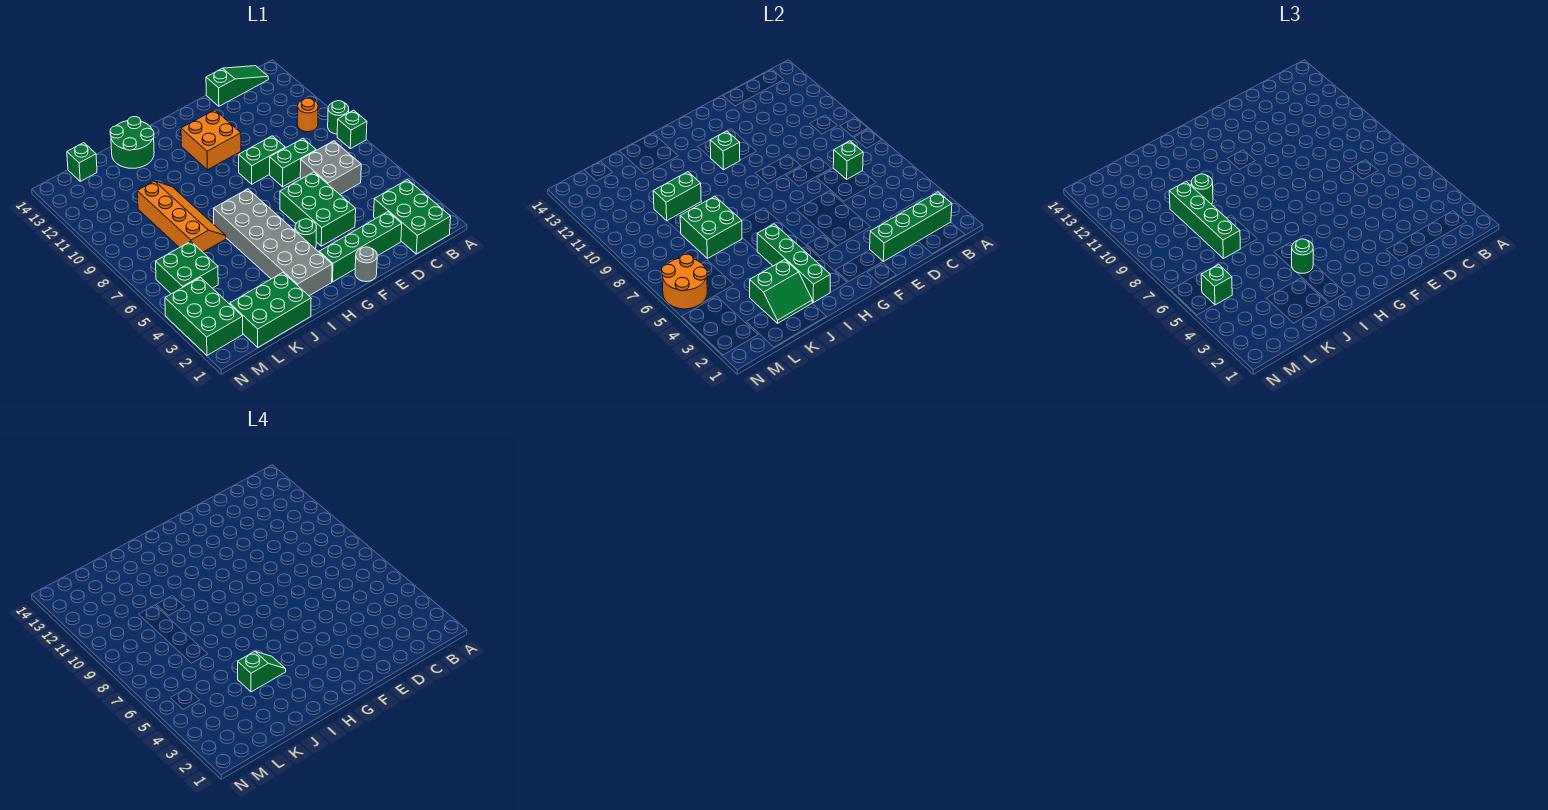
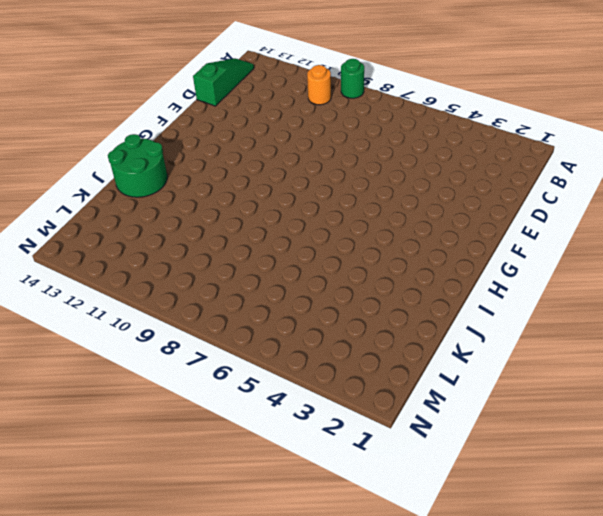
none -> green 1x1 brick [337,110,367,149]
none -> green 2x3 brick [374,180,451,254]
none -> grey 2x2 brick [300,141,361,194]
none -> green 1x4 brick [319,212,402,282]

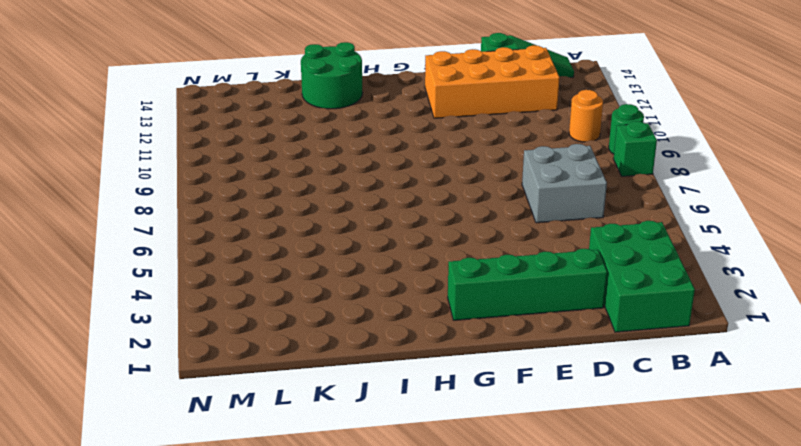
orange 2x4 brick [425,45,560,118] -> orange 2x2 brick [181,110,241,170]
none -> green 1x2 brick [270,138,316,187]
none -> green 2x3 brick [280,172,356,246]
none -> green 1x2 brick [239,136,285,184]
none -> grey 1x1 round brick [355,247,377,282]

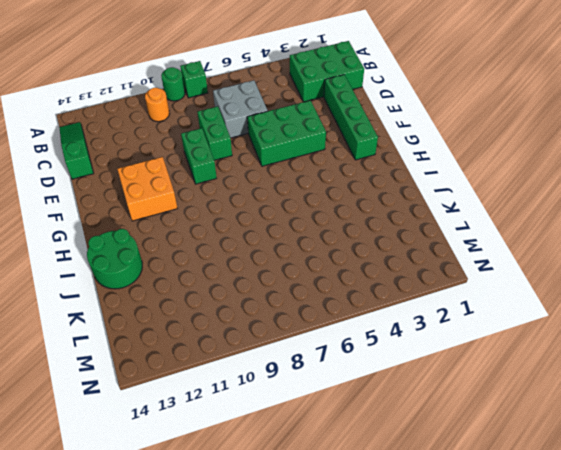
none -> grey 1x1 round brick [355,247,377,282]
none -> green 1x1 round brick [295,219,317,248]
none -> grey 2x6 brick [214,189,332,296]
none -> green 2x3 brick [230,273,311,347]

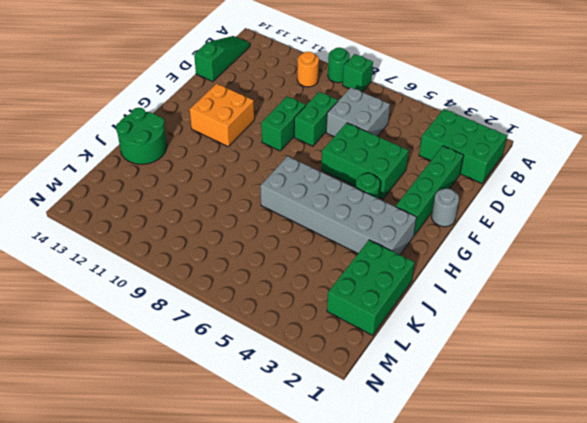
none -> orange 2x4 slope [137,181,226,252]
none -> green 2x2 brick [156,241,218,294]
none -> green 1x1 brick [67,143,97,181]
none -> green 2x3 brick [165,277,243,355]

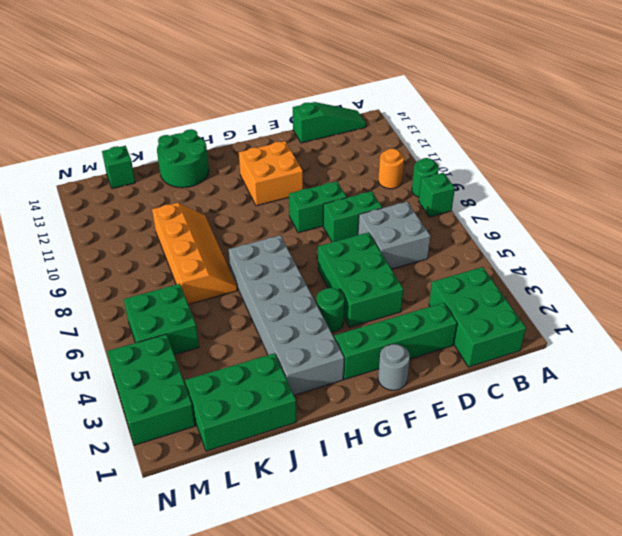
none -> green 1x4 brick [870,192,952,261]
none -> green 1x1 brick [833,141,863,179]
none -> green 1x1 brick [710,131,740,170]
none -> green 1x4 brick [757,224,830,303]

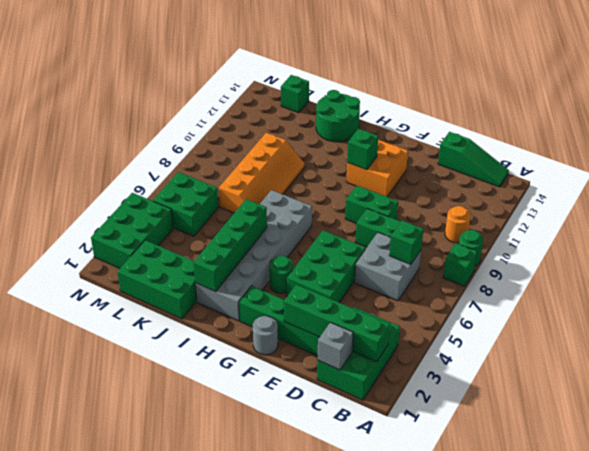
grey 1x1 brick [318,322,353,370] -> none
none -> green 2x2 slope [750,259,812,323]
none -> green 2x2 brick [680,196,742,259]
none -> green 1x2 brick [653,172,701,221]
none -> orange 2x2 round brick [662,254,707,309]

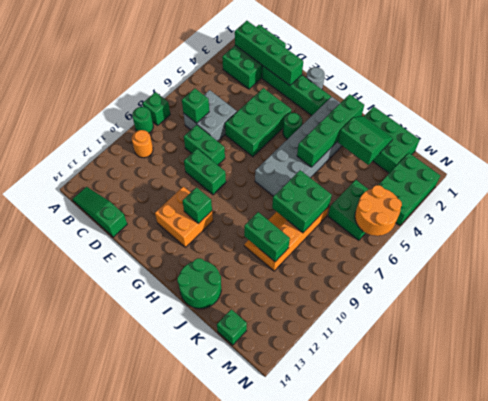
none -> green 1x1 round brick [1292,239,1313,273]
none -> green 1x1 round brick [1191,174,1213,204]
none -> green 1x4 brick [1169,181,1240,259]
none -> green 1x1 brick [1201,264,1232,305]

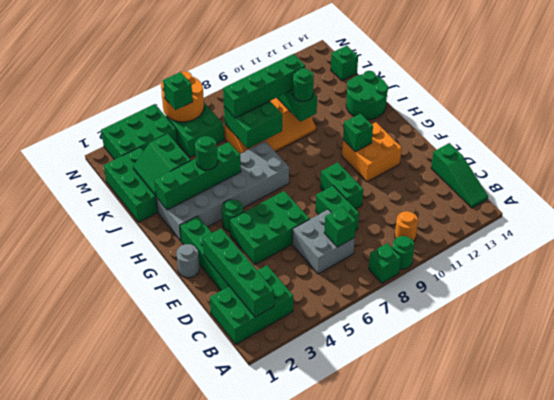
none -> green 1x2 slope [238,651,286,692]

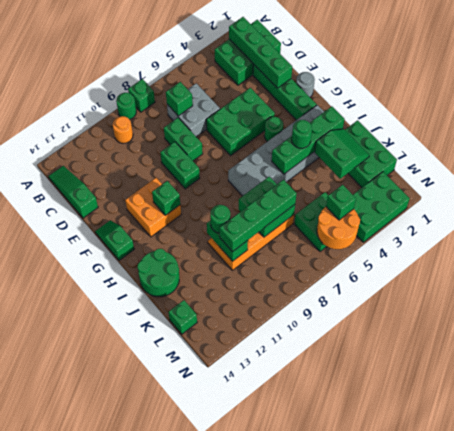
green 1x2 slope [95,220,134,260] -> green 1x2 slope moved to [238,651,286,692]

